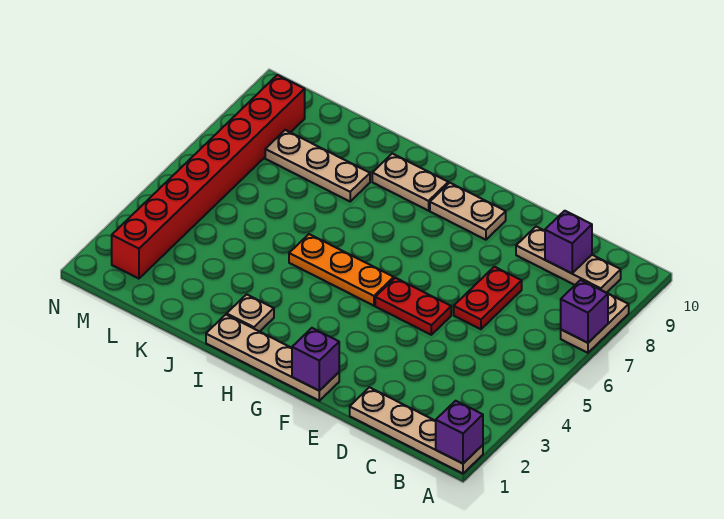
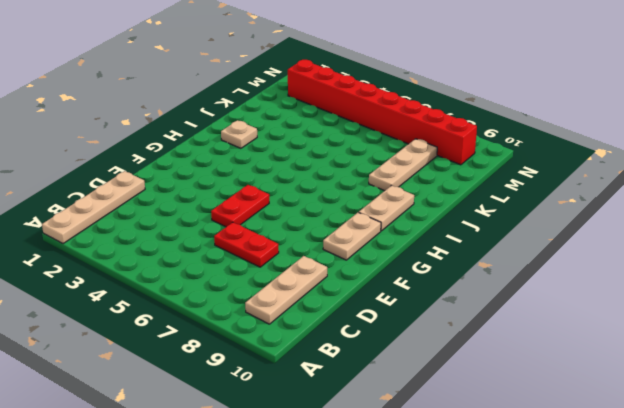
none -> tan 1x2 plate [561,293,629,353]
none -> tan 1x4 plate [206,315,339,401]
none -> orange 1x3 plate [289,234,394,306]

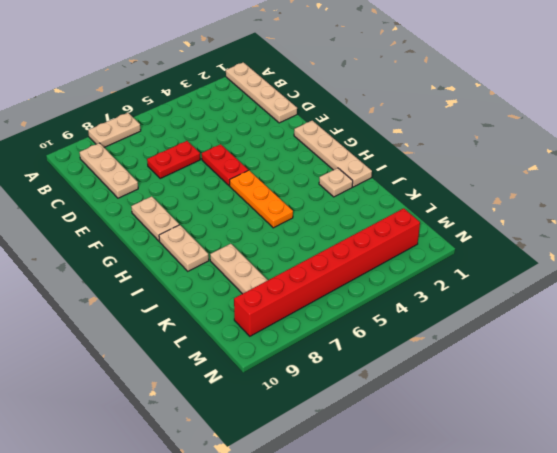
none -> purple 1x1 brick [436,401,483,464]
none -> purple 1x1 brick [561,280,608,343]
none -> purple 1x1 brick [545,211,592,273]

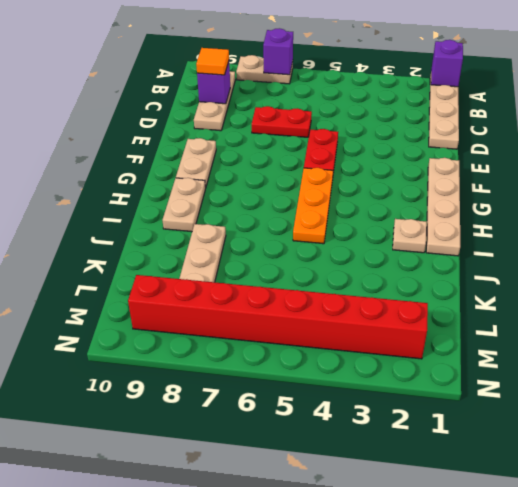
orange 1x1 tile [196,48,229,75] -> none
none -> purple 1x1 brick [292,328,339,391]

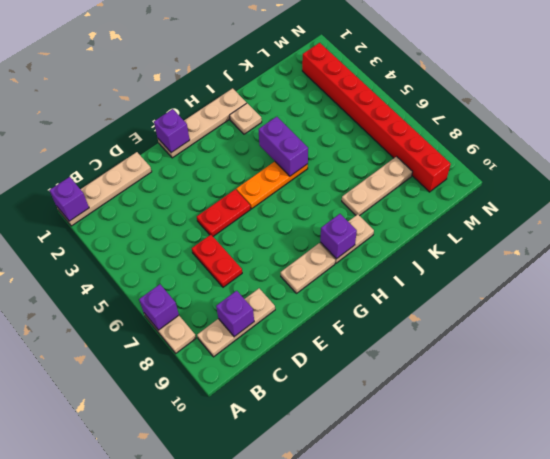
purple 1x1 brick [320,214,357,259] -> none
purple 1x2 brick [258,117,308,176] -> none

